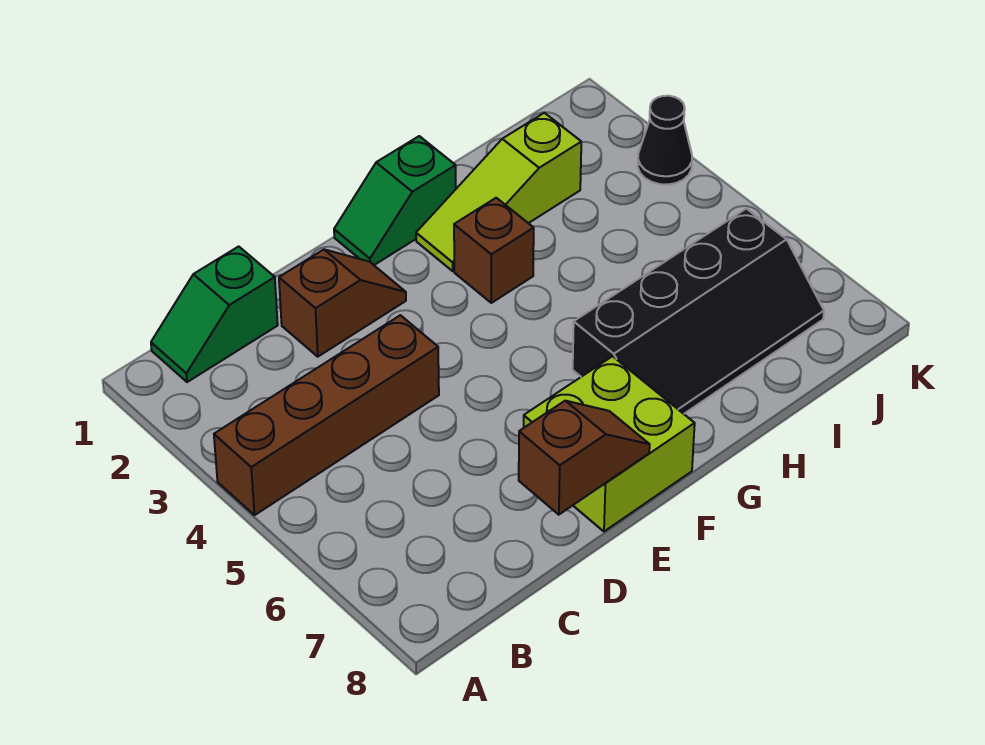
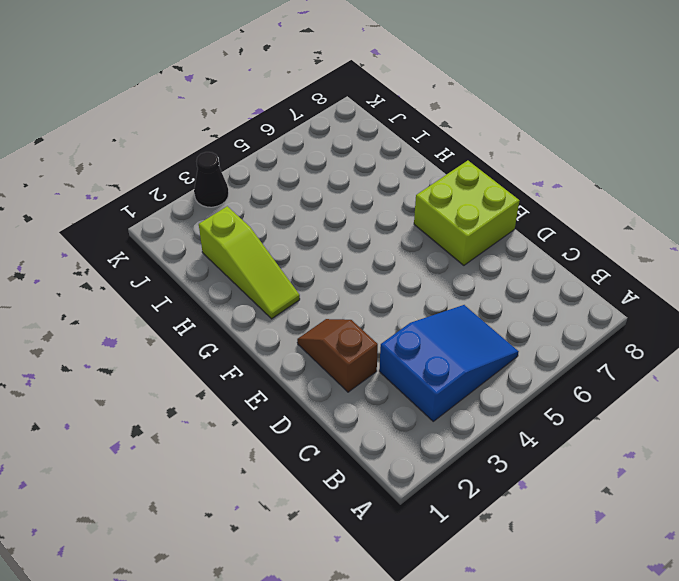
blue 2x3 slope [379,305,519,421] -> brown 1x4 brick [214,315,439,515]
none -> green 1x2 slope [151,246,278,382]
none -> green 1x2 slope [334,136,456,265]

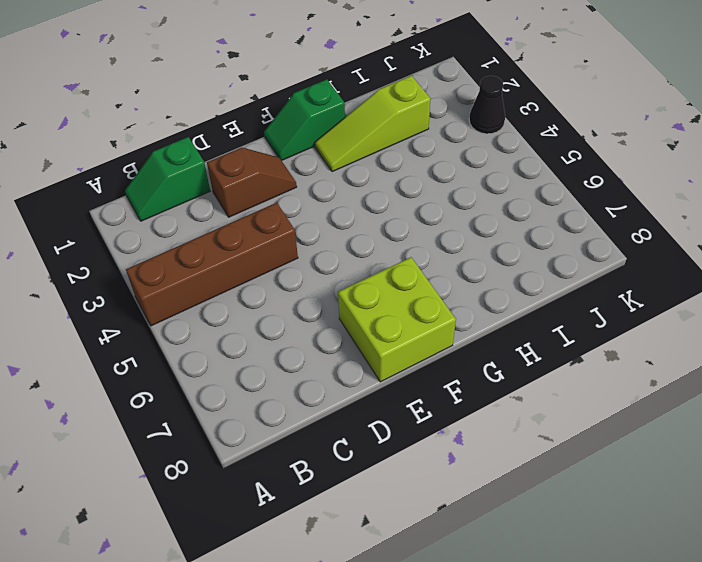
none -> brown 1x1 brick [454,198,534,303]
none -> black 2x4 slope [573,209,824,414]

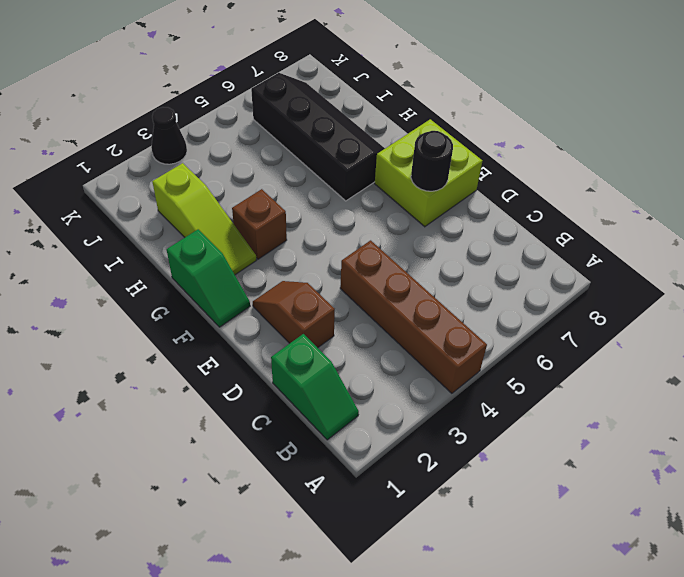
black 1x1 round brick [411,131,453,191] -> none
none -> brown 1x2 slope [519,401,650,515]

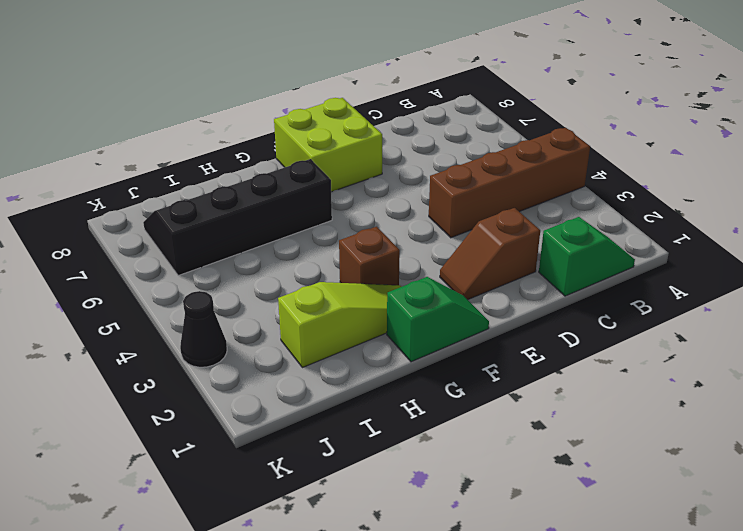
none -> brown 1x2 slope [519,401,650,515]

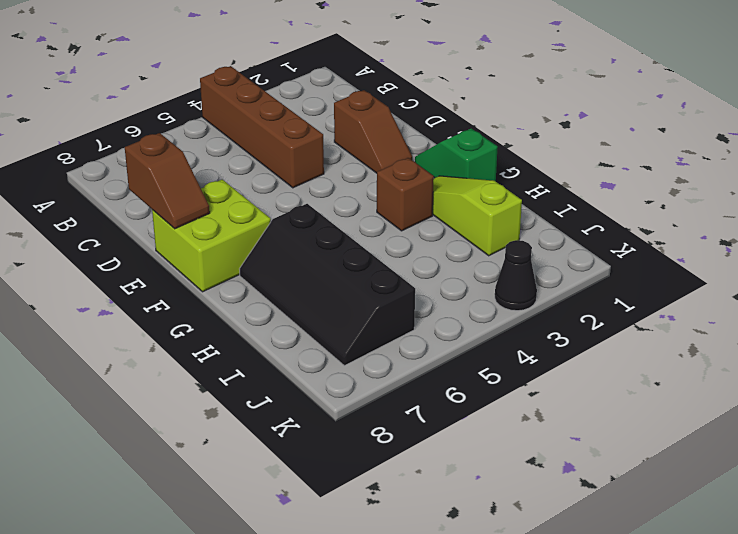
none -> green 1x2 slope [151,246,278,382]

